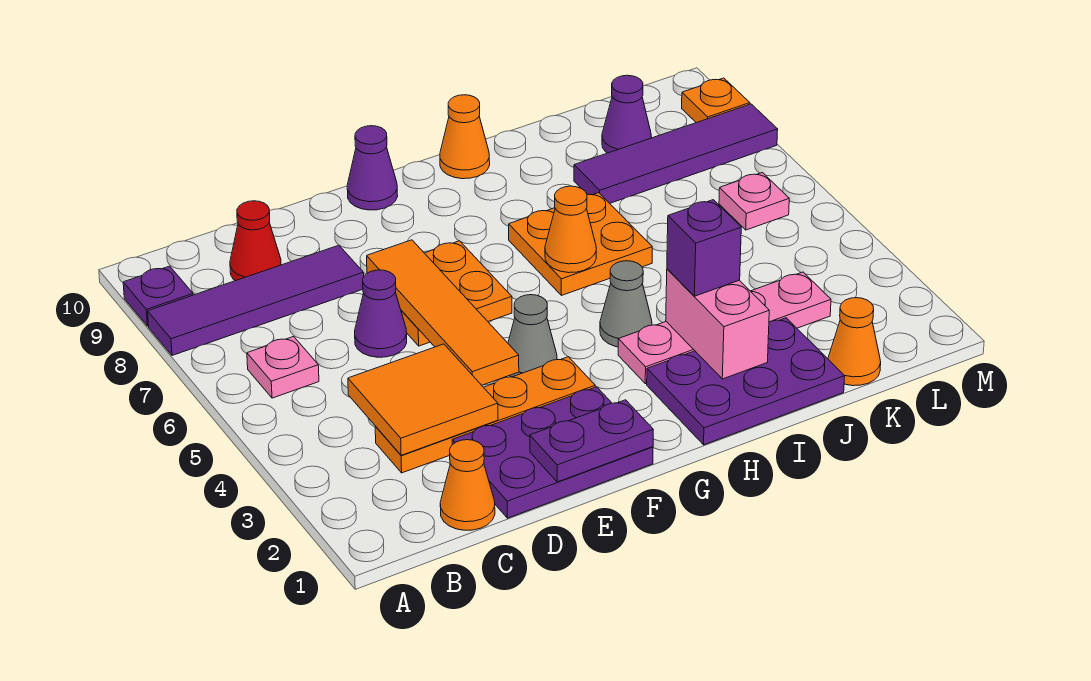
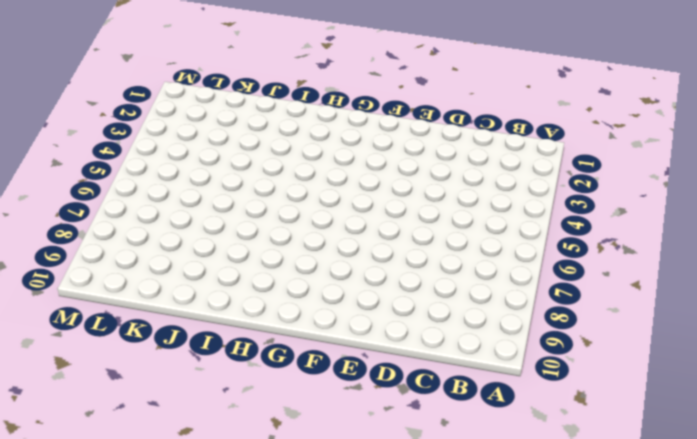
none -> purple 1x4 tile [148,245,364,356]
none -> purple 1x1 plate [123,266,193,326]
none -> pink 1x1 plate [247,337,319,398]

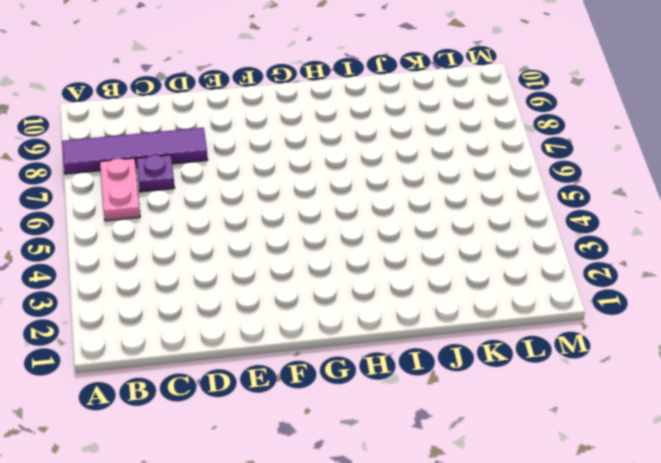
pink 1x2 plate [100,158,140,221] -> pink 1x1 plate [247,337,319,398]
purple 1x1 plate [136,155,175,192] -> purple 1x1 plate moved to [123,266,193,326]
none -> orange 1x1 cone [440,440,495,530]
none -> orange 1x4 plate [375,357,595,473]
none -> red 1x1 cone [230,201,281,281]

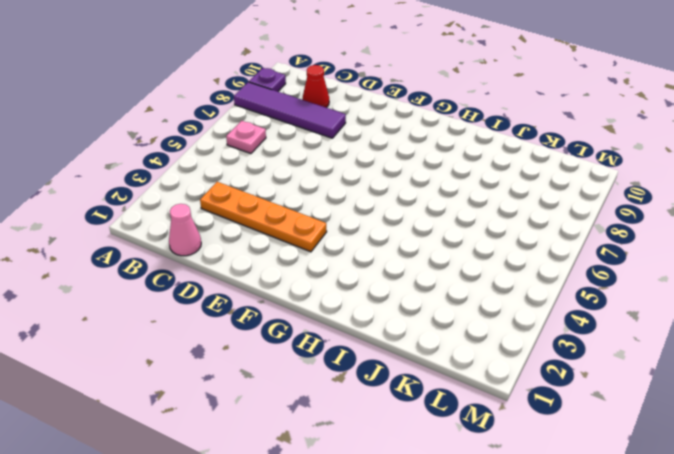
pink 1x1 cone [169,204,201,256] -> orange 1x1 cone [440,440,495,530]
none -> purple 2x3 plate [452,387,653,518]
none -> purple 1x1 cone [355,270,407,357]
none -> orange 2x2 plate [401,241,512,346]

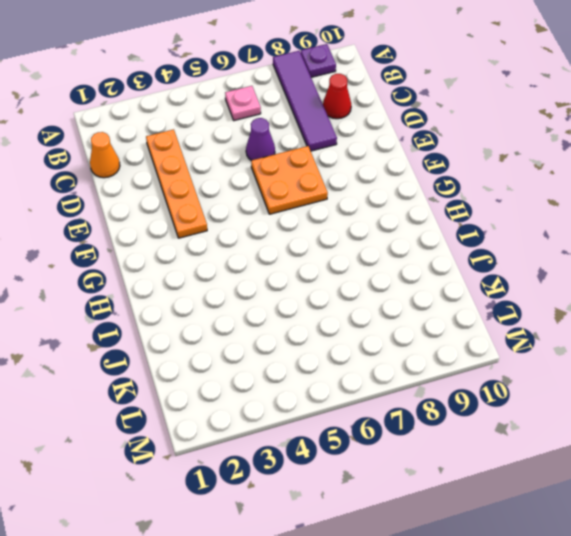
none -> purple 2x3 plate [452,387,653,518]
none -> grey 1x1 cone [508,295,557,377]
none -> purple 1x1 cone [347,126,398,210]

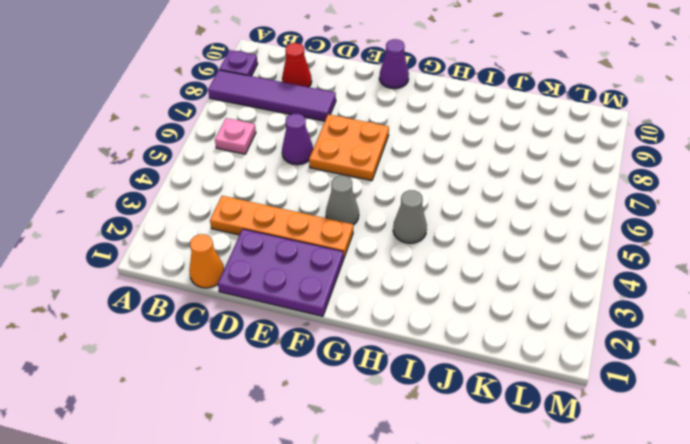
none -> purple 2x3 plate [647,318,845,445]
none -> pink 1x4 plate [618,272,831,384]
none -> orange 2x2 plate [509,193,652,295]

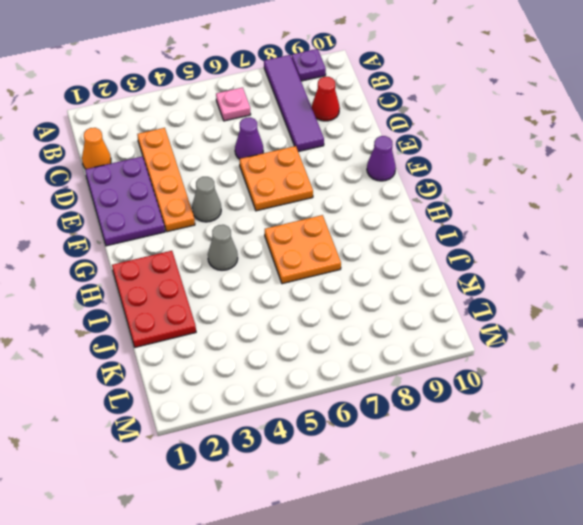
red 2x3 plate [112,251,196,347] -> purple 2x3 plate [647,318,845,445]
none -> pink 1x4 plate [618,272,831,384]
none -> orange 1x1 cone [440,95,490,179]
none -> purple 1x4 tile [574,104,778,203]

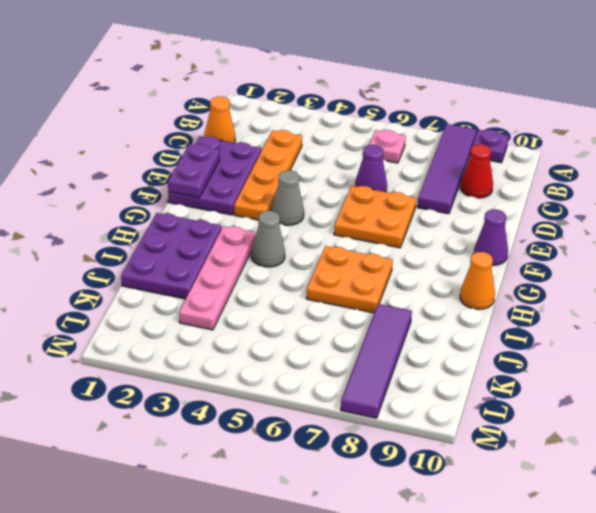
none -> orange 1x1 cone [828,298,881,386]
none -> purple 1x1 cone [602,75,652,153]
none -> pink 1x1 plate [719,173,789,230]

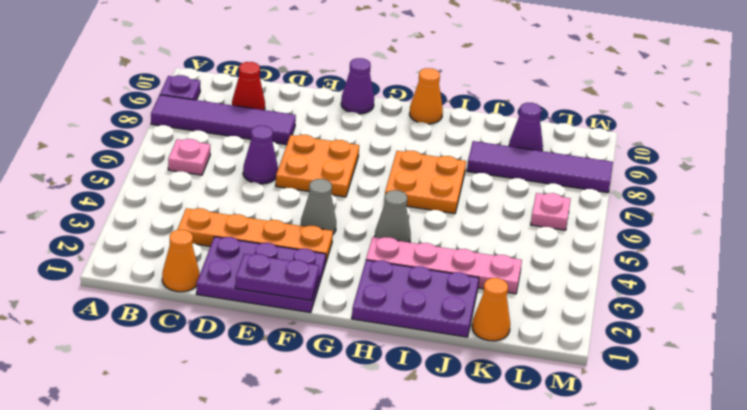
none -> orange 1x1 plate [682,78,750,123]
none -> orange 2x2 tile [348,344,498,455]
none -> orange 1x4 tile [367,240,519,385]

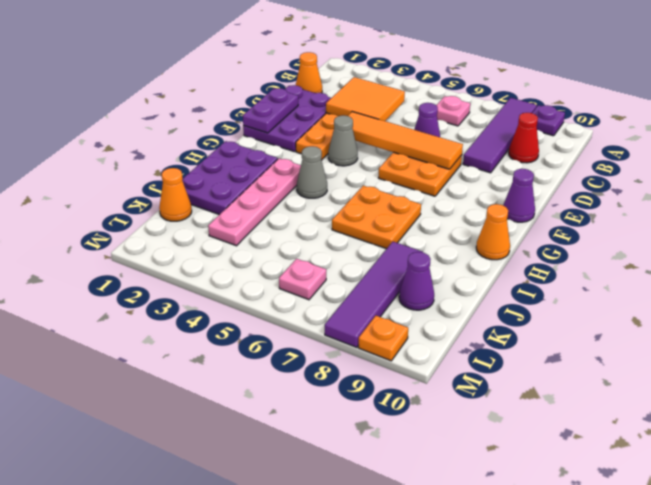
none -> orange 1x1 cone [545,186,596,273]
none -> pink 1x2 brick [666,269,769,379]
none -> purple 1x1 brick [667,200,741,296]

